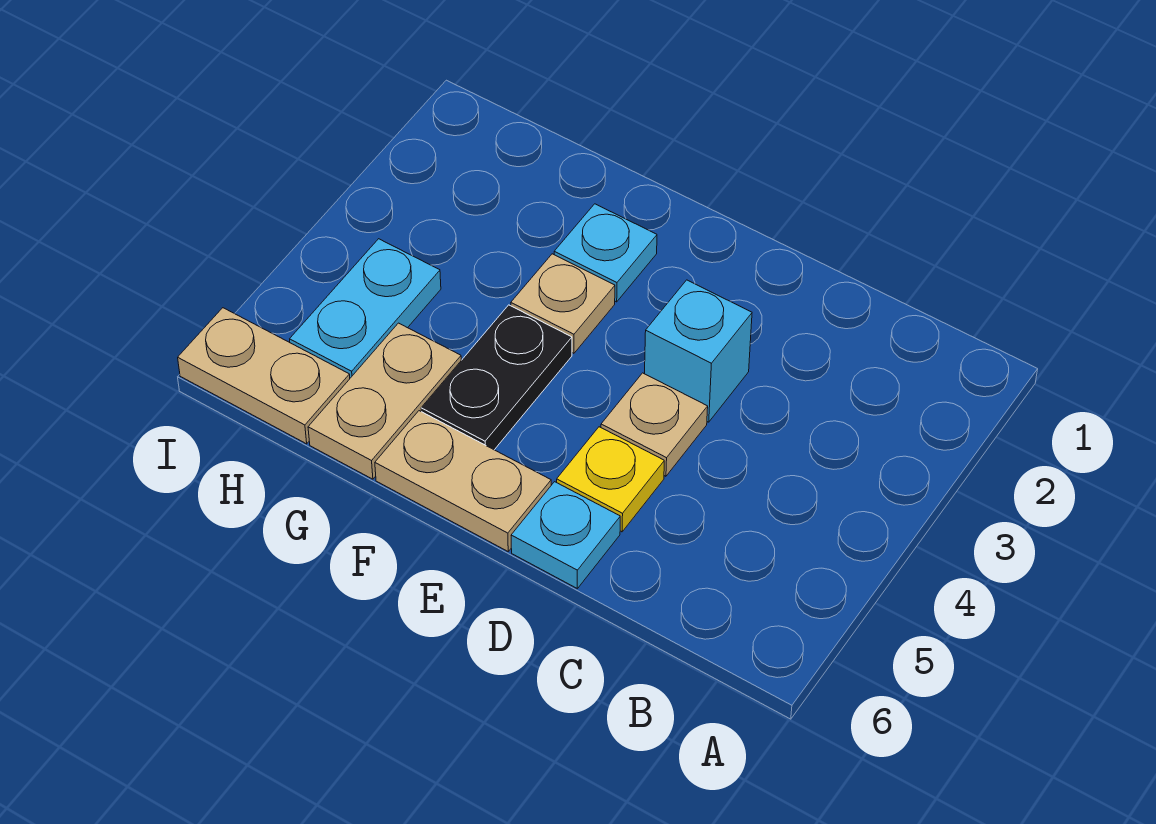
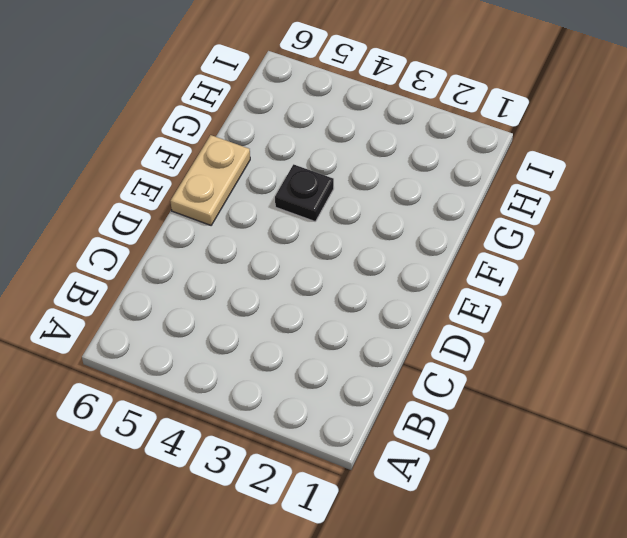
black 1x1 plate [275,164,334,222] -> black 1x2 plate [421,305,572,450]
none -> cyan 1x1 brick [645,280,752,422]
none -> tan 1x1 plate [601,373,708,476]

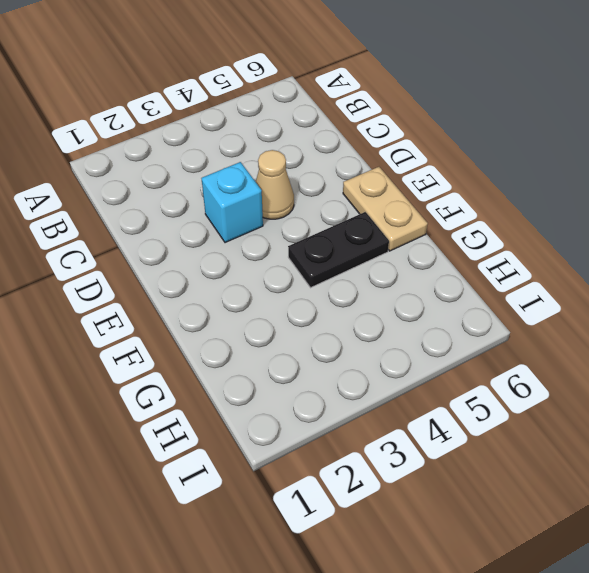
tan 1x1 cone [256,150,294,219] -> tan 1x1 plate [601,373,708,476]
none -> yellow 1x1 plate [557,427,664,532]
none -> cyan 1x1 plate [511,482,620,588]

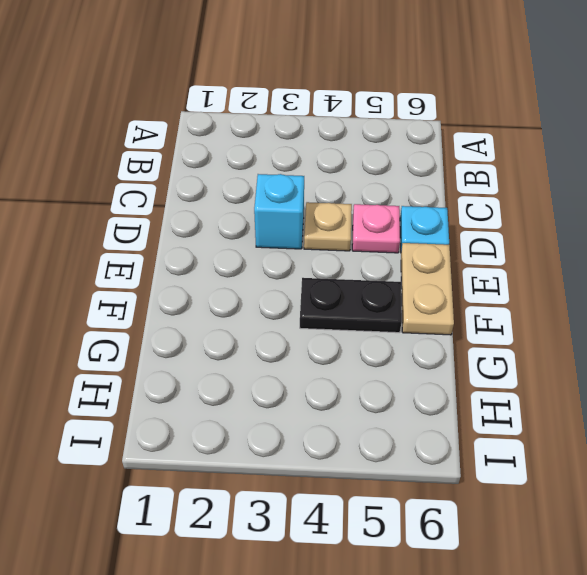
pink 1x1 plate [352,204,400,253] -> yellow 1x1 plate [557,427,664,532]
none -> cyan 1x1 plate [554,204,657,302]
none -> tan 1x1 plate [511,254,615,353]

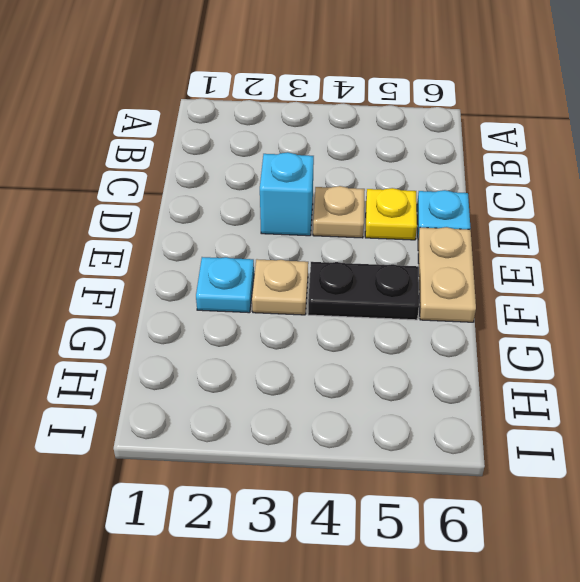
none -> tan 1x2 plate [308,323,461,479]
none -> cyan 1x2 plate [290,239,441,378]

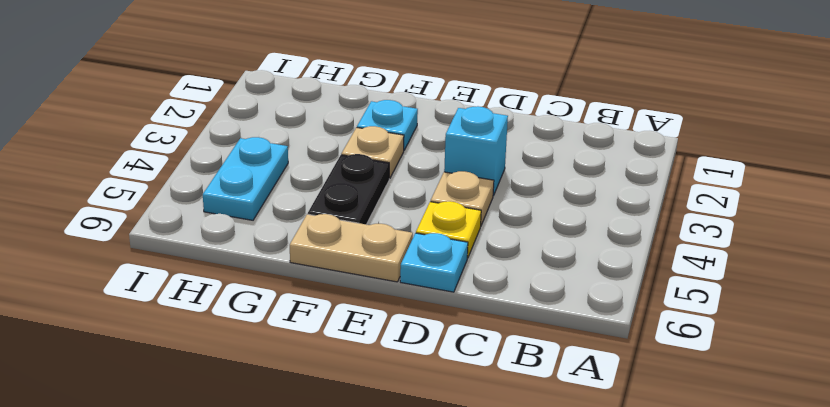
none -> tan 1x2 plate [308,323,461,479]
none -> tan 1x2 plate [178,308,350,444]

